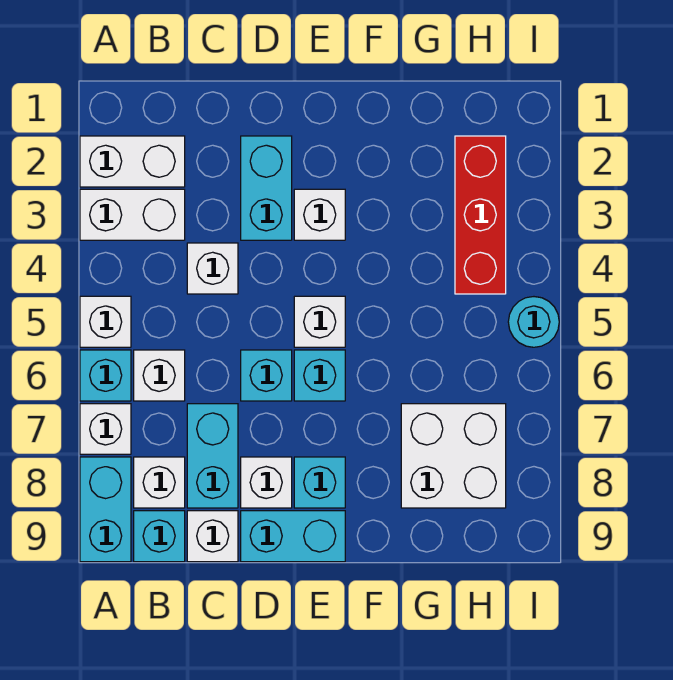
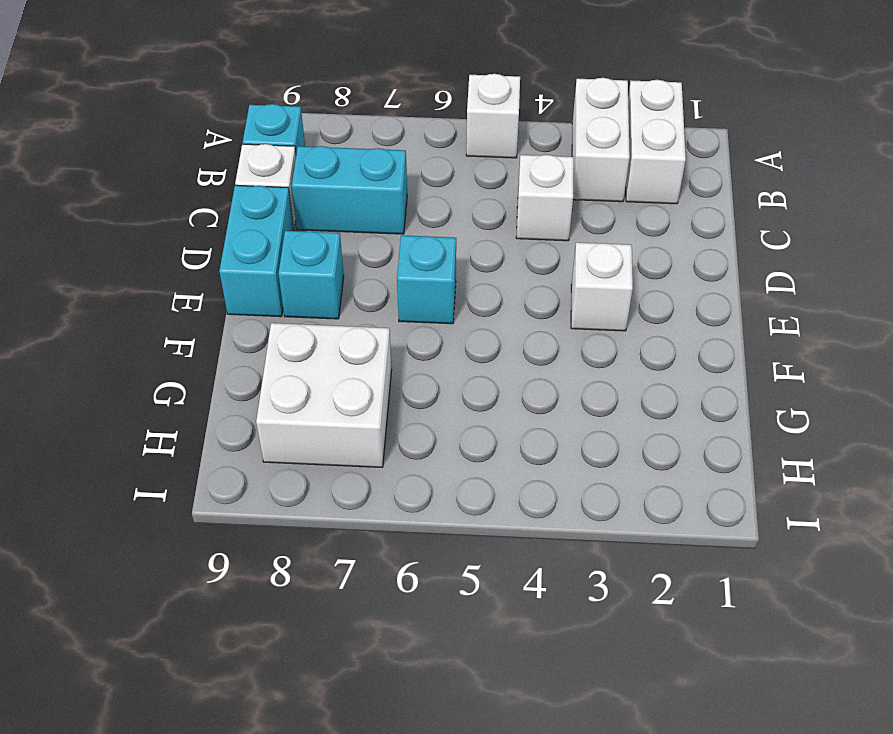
none -> cyan 1x1 brick [80,350,131,401]
none -> white 1x1 brick [80,404,131,454]
none -> cyan 1x2 brick [80,457,131,562]

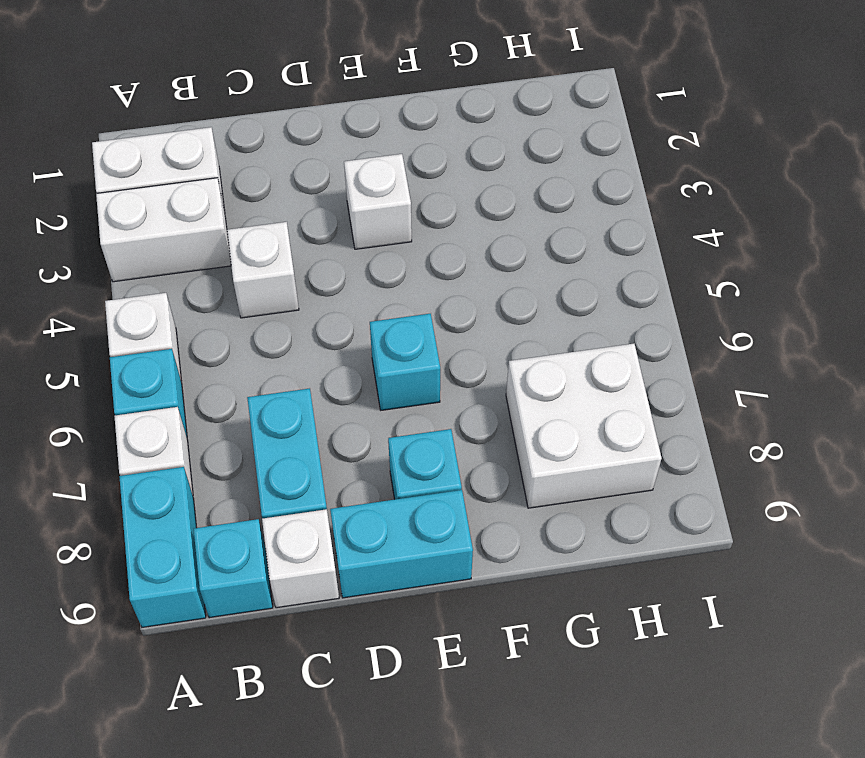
none -> white 1x1 brick [134,350,185,401]
none -> white 1x1 brick [134,457,185,508]
none -> cyan 1x2 brick [241,136,292,240]

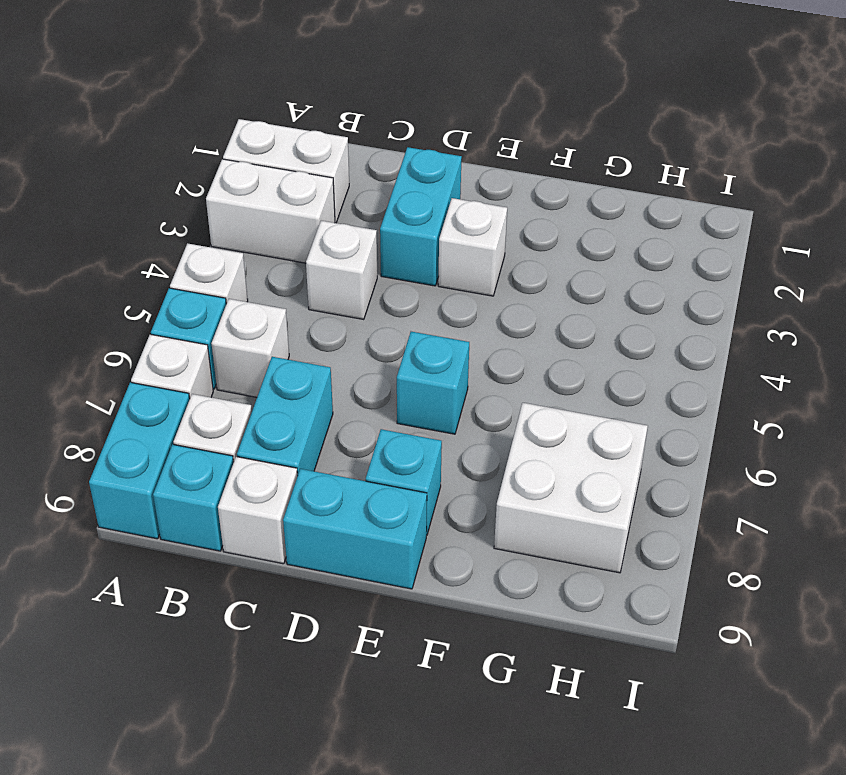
none -> cyan 1x1 brick [241,350,292,401]
none -> white 1x1 brick [241,457,292,508]
none -> white 1x1 brick [294,296,345,347]

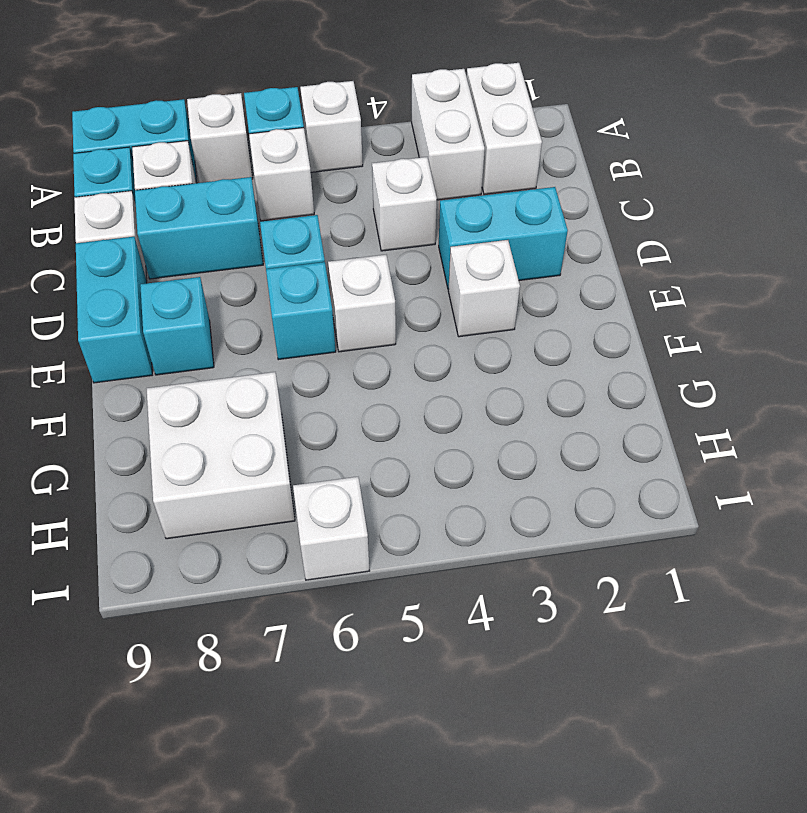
white 1x1 brick [293,477,369,580] -> white 1x1 brick moved to [241,457,292,508]
none -> red 1x3 brick [455,136,506,294]
none -> cyan 1x1 round brick [508,297,559,347]

